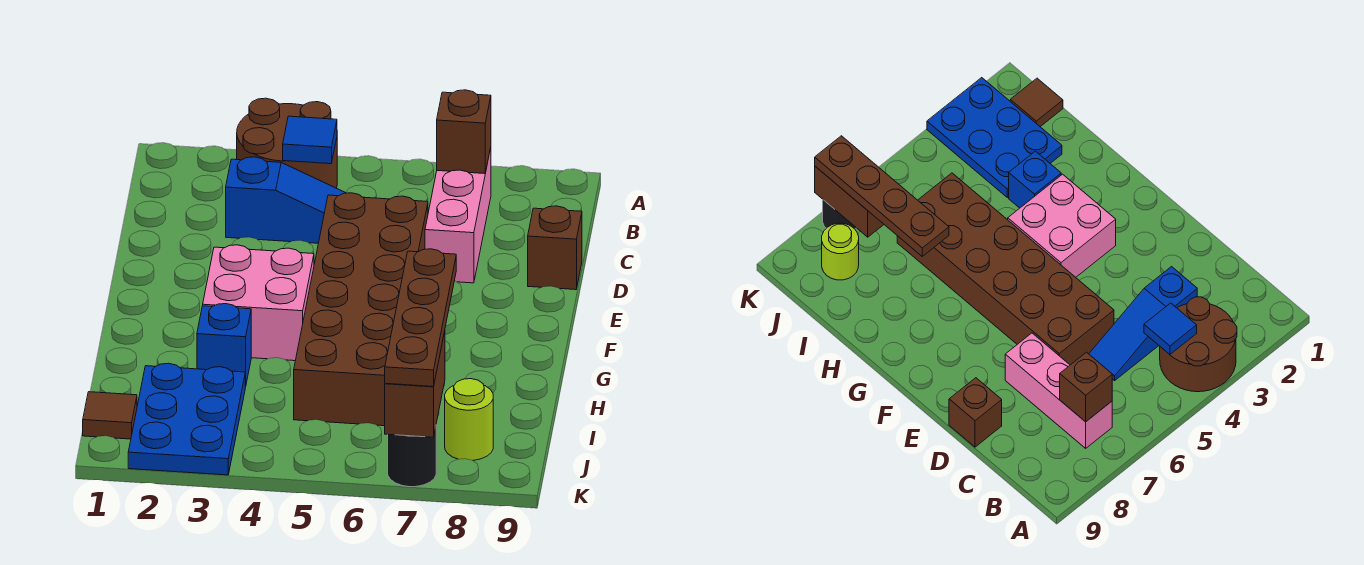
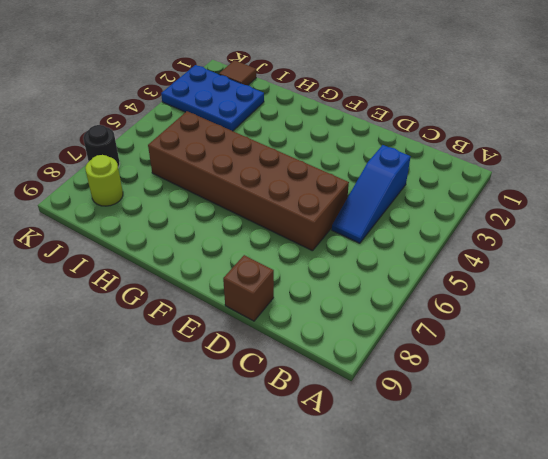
none -> brown 2x2 round brick [237,98,337,188]
none -> pink 1x3 brick [425,148,491,283]
none -> pink 2x2 brick [203,245,314,361]

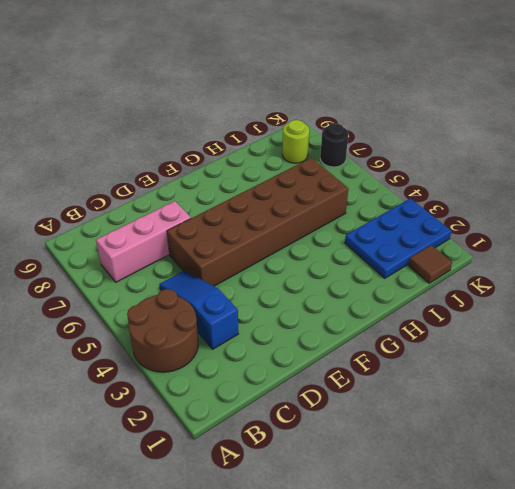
none -> brown 1x1 brick [528,206,582,290]
none -> pink 2x2 brick [203,245,314,361]
none -> blue 1x1 brick [197,304,251,387]

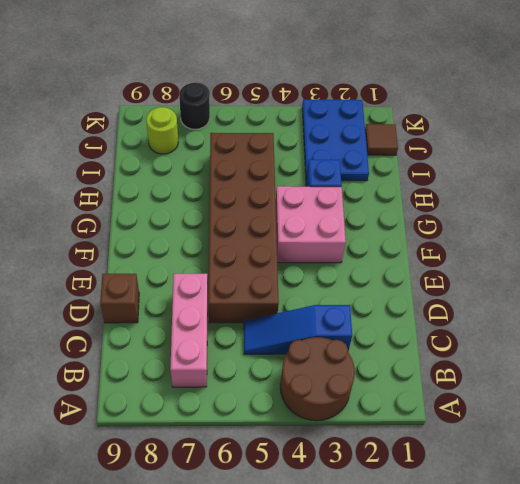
none -> blue 1x1 tile [283,116,337,164]
none -> brown 1x1 brick [437,90,491,174]
none -> brown 1x2 brick [385,332,445,437]

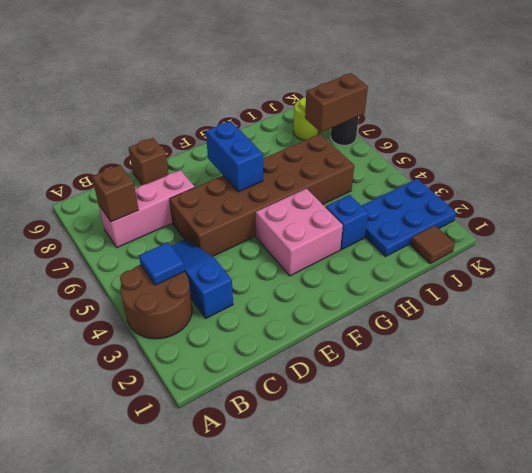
blue 1x2 brick [206,121,263,192] -> none
none -> brown 1x4 plate [385,249,456,387]

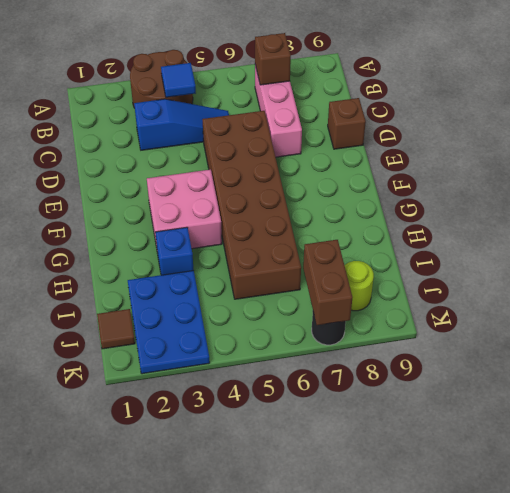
none -> brown 1x4 plate [385,249,456,387]

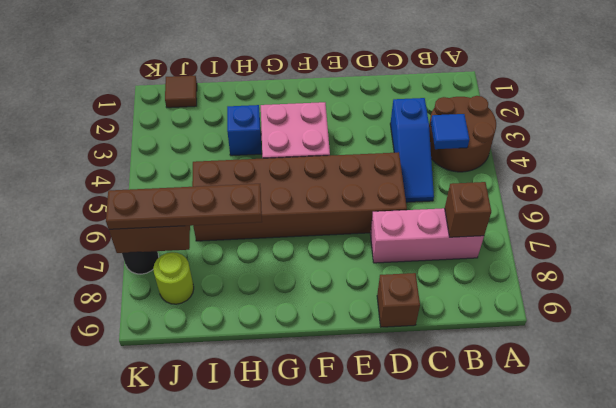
none -> blue 2x3 plate [128,363,245,475]

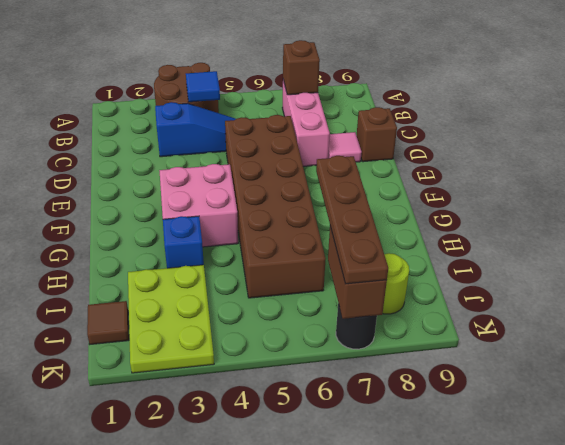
pink 1x1 tile [328,132,362,162] -> none
lime 2x3 plate [128,265,214,373] -> blue 2x3 plate [128,363,245,475]

